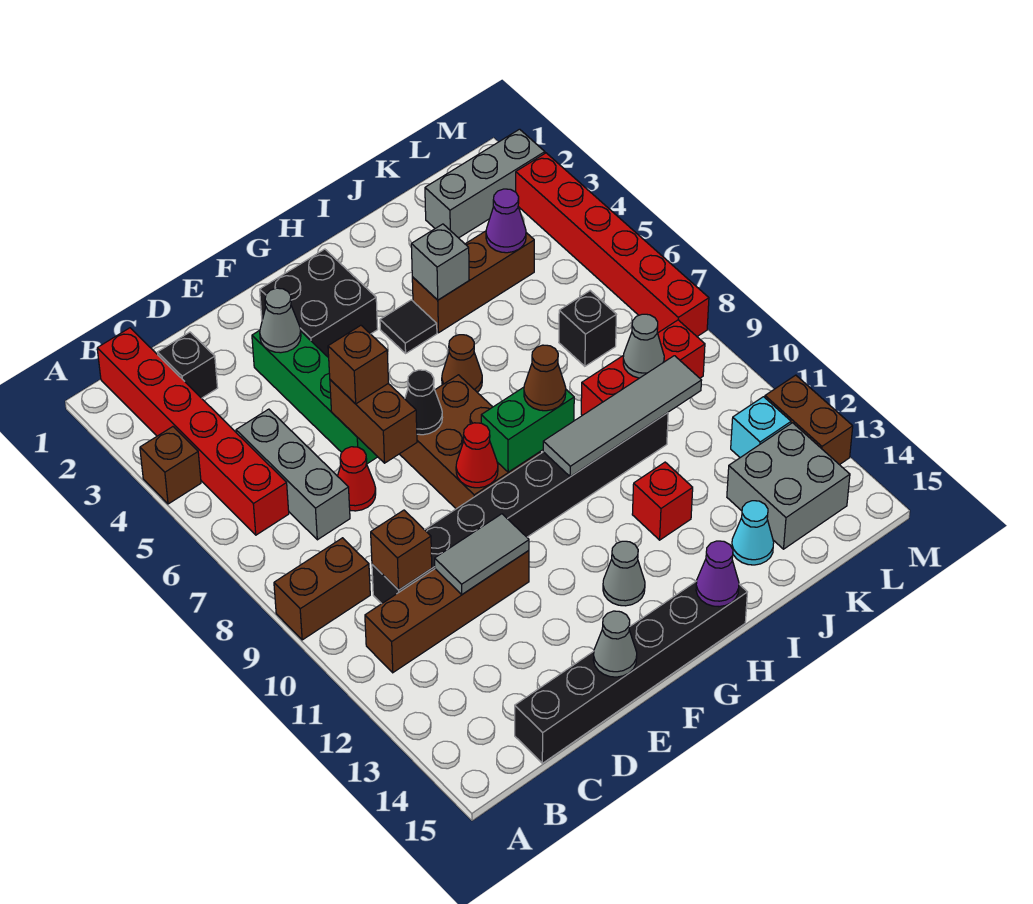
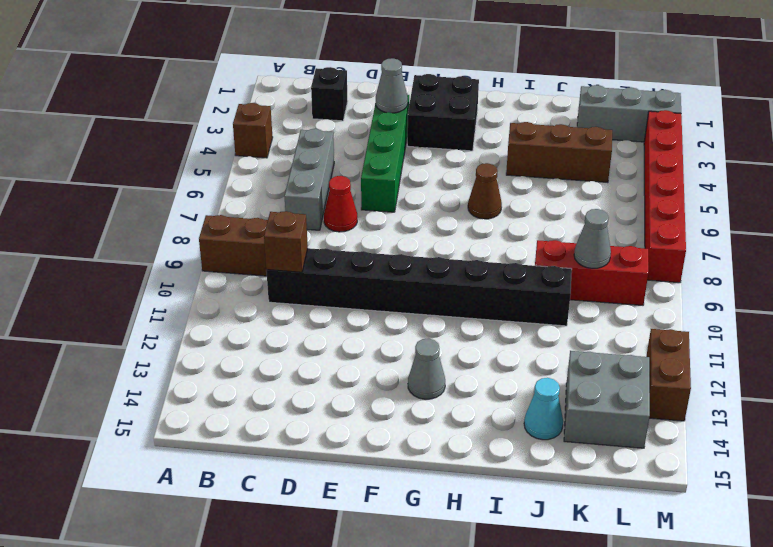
none -> red 1x6 brick [97,328,289,535]
none -> brown 1x4 brick [365,551,529,673]
none -> black 1x6 brick [515,581,747,763]
none -> brown 2x3 brick [400,375,540,509]

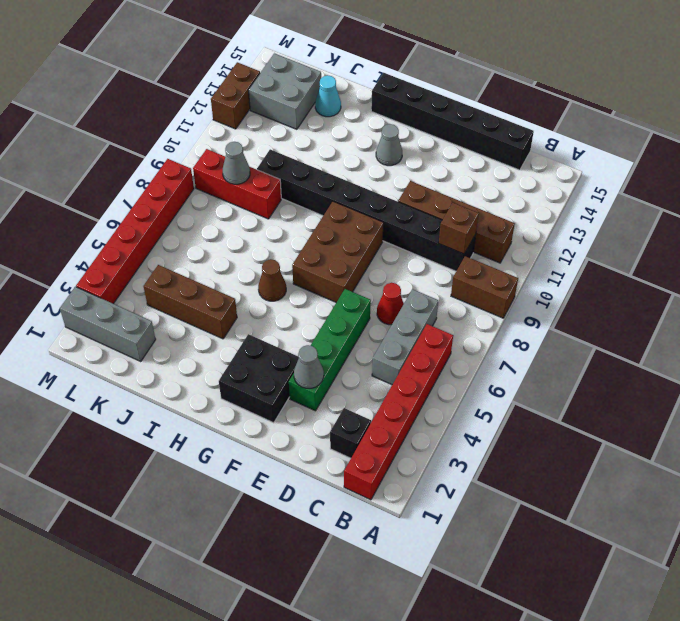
none -> brown 1x1 brick [140,427,201,504]
none -> black 1x1 tile [380,300,437,353]
none -> red 1x1 brick [632,462,693,540]
none -> black 1x1 brick [559,291,616,366]

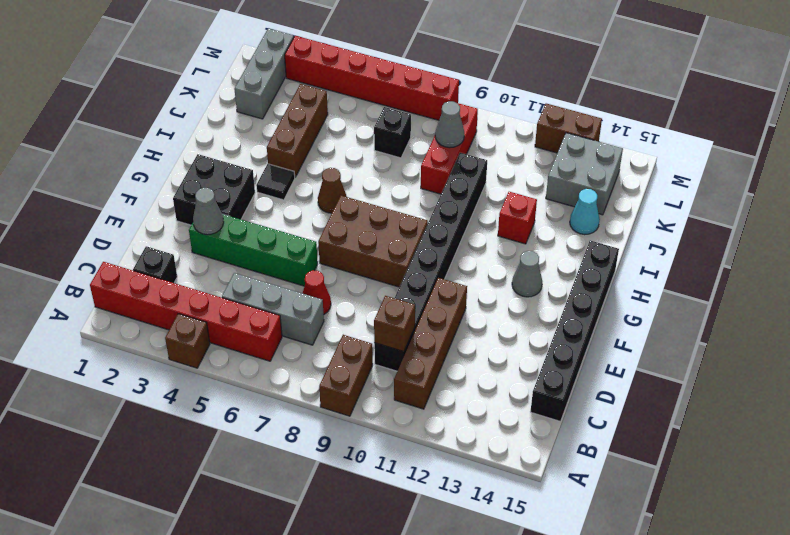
none -> cyan 1x1 brick [731,397,791,458]
none -> grey 1x2 tile [435,514,529,594]
none -> brown 1x2 brick [330,380,417,463]
none -> grey 1x1 cone [593,611,637,677]

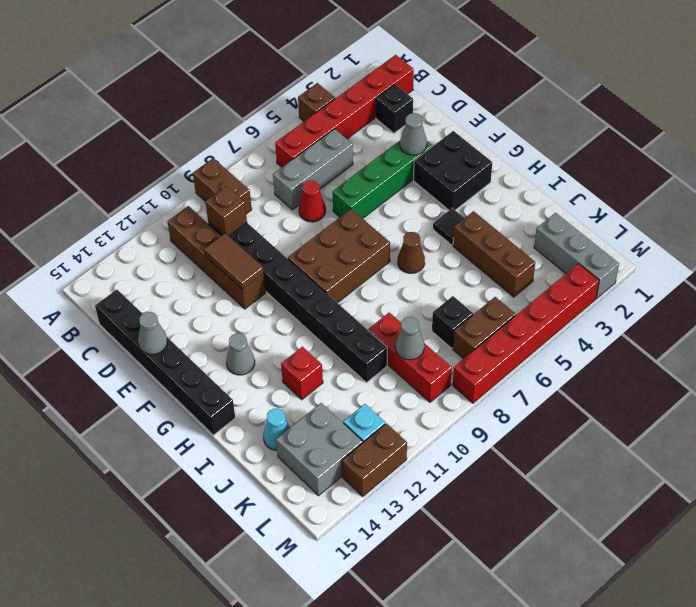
brown 1x2 tile [204,233,264,290] -> grey 1x2 tile [435,514,529,594]
brown 1x2 brick [453,297,516,359] -> brown 1x2 brick moved to [330,380,417,463]
none -> black 1x1 cone [405,370,442,435]
none -> red 1x1 cone [456,423,498,488]
none -> green 1x2 brick [481,387,574,472]
none -> grey 1x4 tile [543,356,702,477]

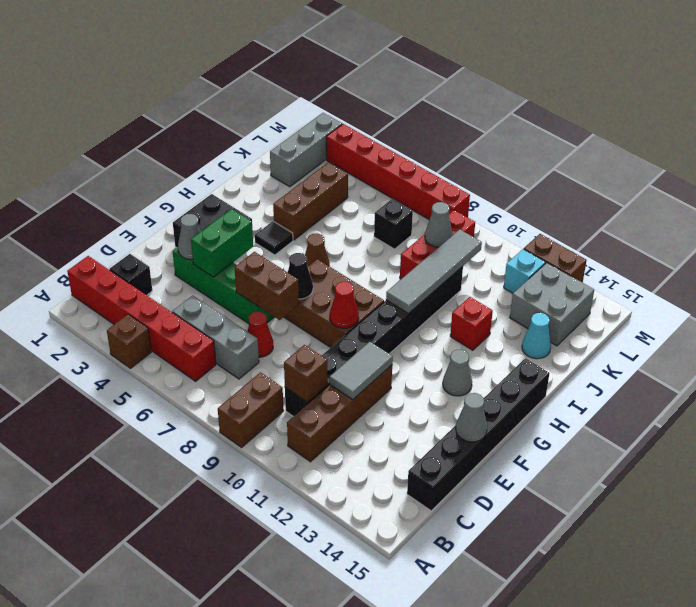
green 1x2 brick [191,209,253,277] -> green 1x2 brick moved to [481,387,574,472]
none -> purple 1x1 cone [696,541,739,607]
none -> grey 1x1 brick [411,224,469,300]
none -> purple 1x1 cone [486,189,526,253]
none -> brown 1x1 brick [328,325,389,404]

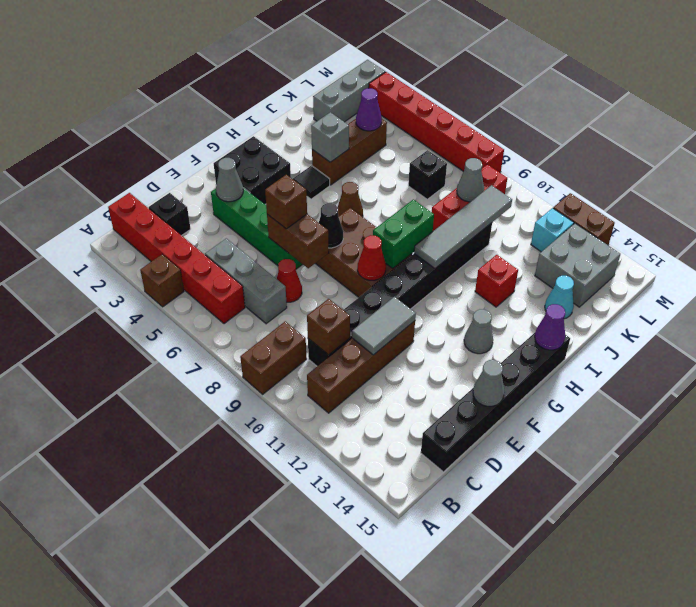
none -> brown 1x1 cone [524,345,566,411]

